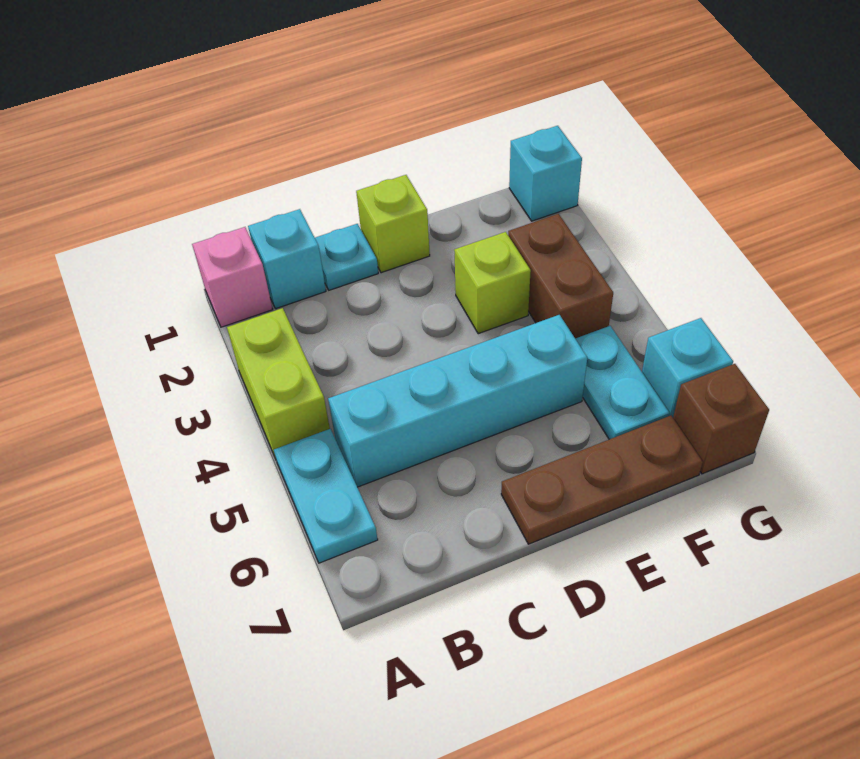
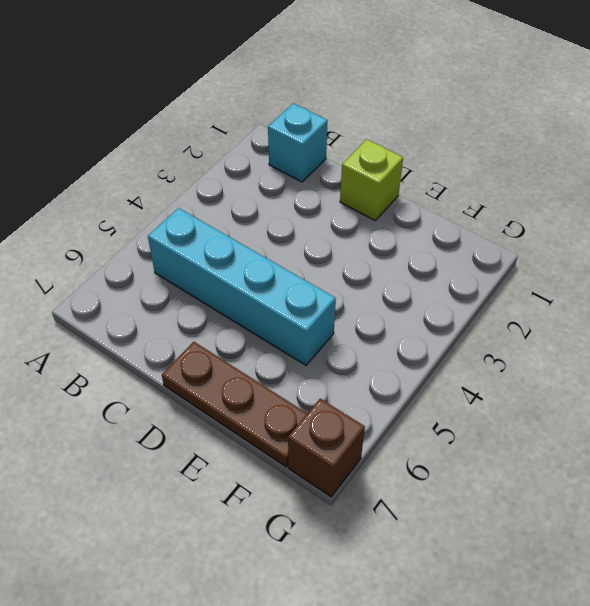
none -> pink 1x1 brick [192,227,273,327]
none -> lime 1x2 brick [227,308,330,459]
none -> cyan 1x2 plate [274,429,378,563]

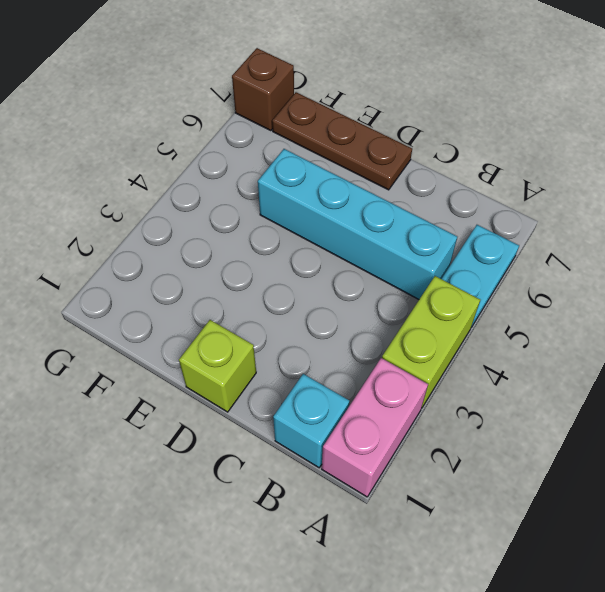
pink 1x2 brick [322,358,428,497] -> pink 1x1 brick [192,227,273,327]
none -> cyan 1x1 plate [315,224,378,290]
none -> lime 1x1 brick [454,232,531,334]
none -> brown 1x2 brick [508,214,613,338]

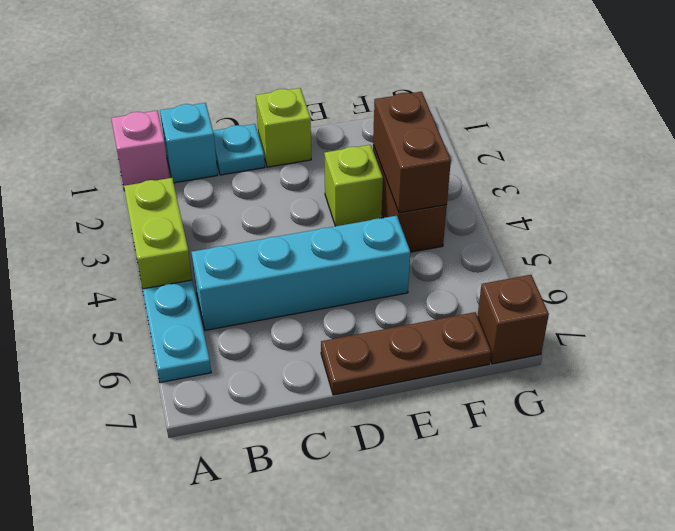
brown 1x2 brick [373,92,451,213] -> none
none -> cyan 1x2 plate [575,326,670,439]
none -> cyan 1x1 brick [509,126,582,221]
none -> cyan 1x1 brick [642,318,733,417]

